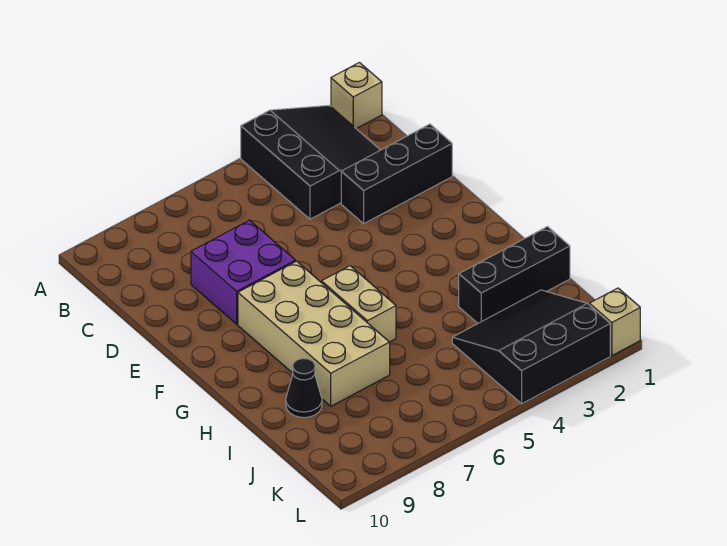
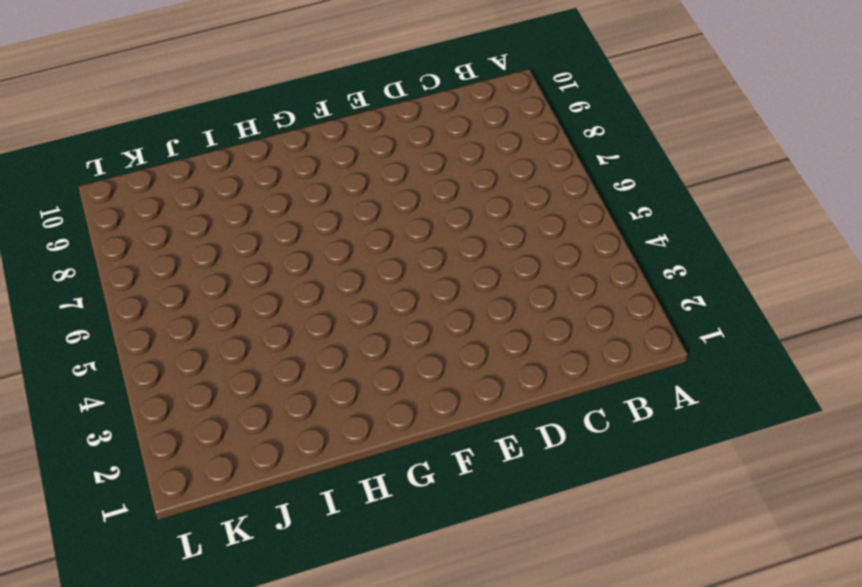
none -> tan 1x1 brick [331,63,382,129]
none -> black 3x3 slope [241,106,380,219]

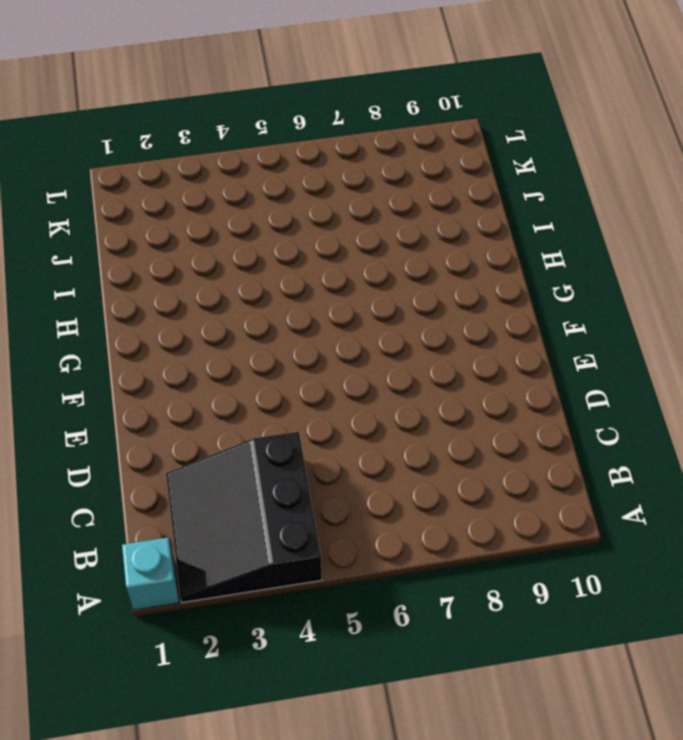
cyan 1x1 brick [122,538,179,610] -> tan 1x1 brick [331,63,382,129]
none -> black 1x3 brick [341,124,452,224]
none -> purple 2x2 brick [191,220,295,324]

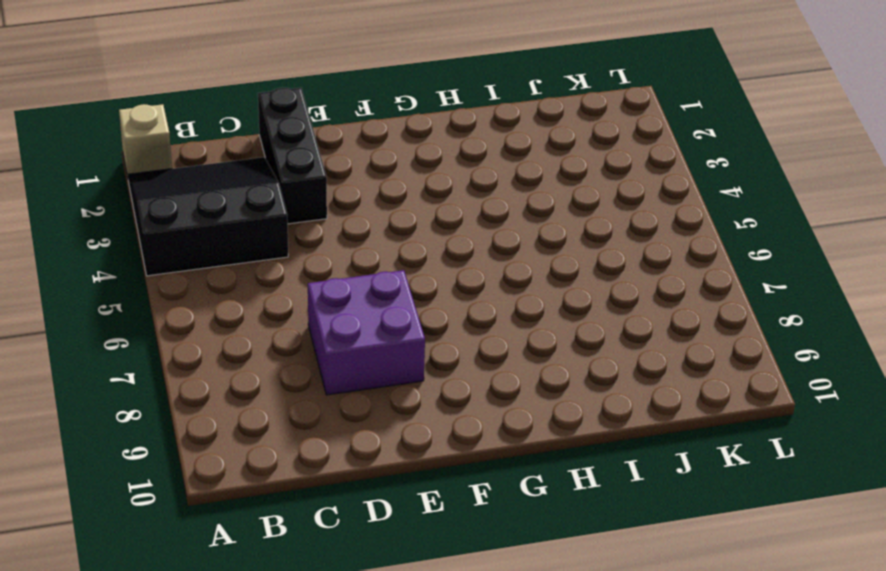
none -> tan 2x4 brick [238,261,390,406]
none -> tan 1x2 brick [321,266,396,342]

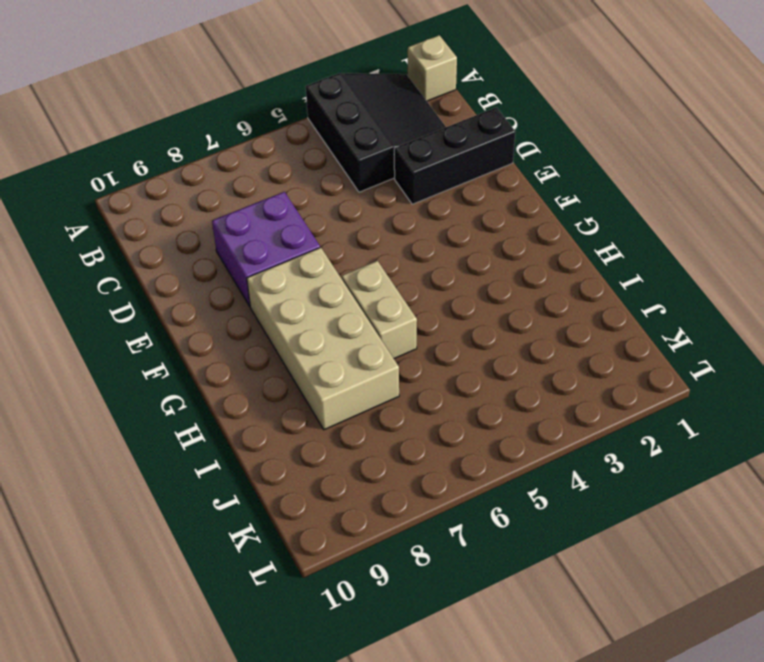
none -> black 1x3 brick [459,227,570,323]
none -> black 1x1 cone [286,358,322,418]

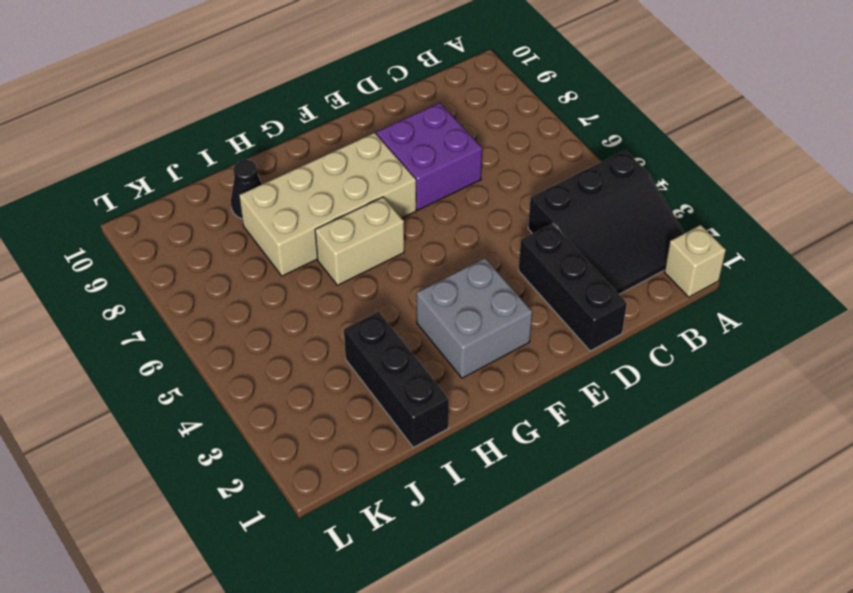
grey 2x2 brick [417,258,532,378] -> none
none -> black 3x3 slope [452,290,610,404]
none -> tan 1x1 brick [589,288,640,356]

